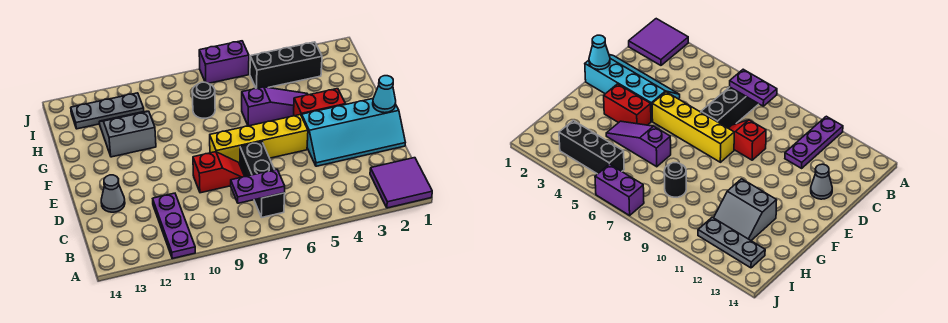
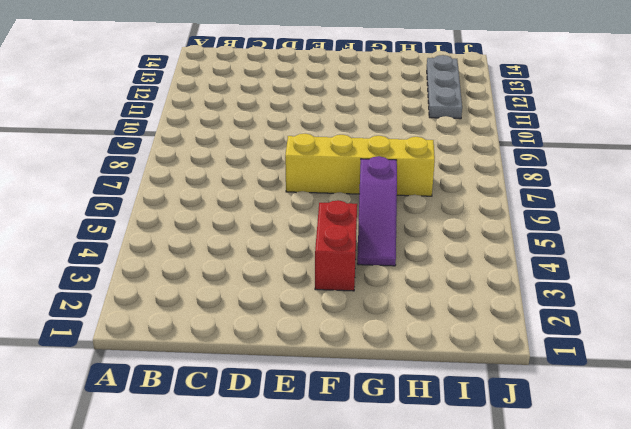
yellow 1x4 brick [285,134,435,196] -> yellow 1x4 brick turned to [210,115,308,164]
none -> purple 2x2 tile [370,158,432,208]
none -> purple 1x3 plate [153,193,195,259]
none -> black 1x3 brick [240,141,285,217]

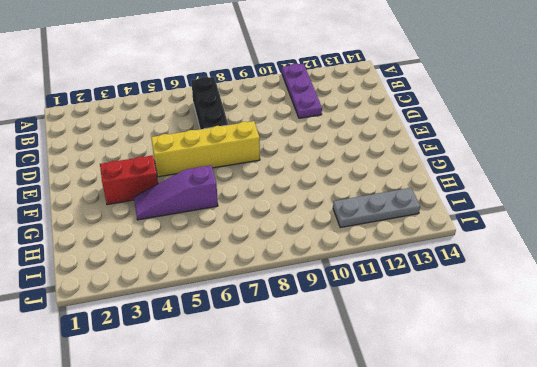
none -> purple 2x2 tile [370,158,432,208]
none -> cyan 2x4 slope [302,99,405,166]
none -> red 1x2 slope [193,152,245,193]

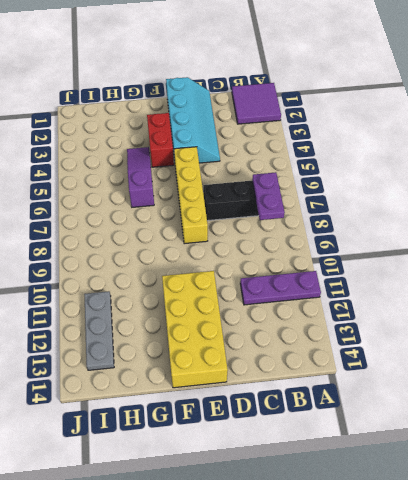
yellow 2x4 brick [162,271,228,388] -> none
none -> red 1x2 slope [193,152,245,193]
none -> grey 1x1 cone [101,175,125,212]
none -> grey 2x2 slope [99,111,156,157]

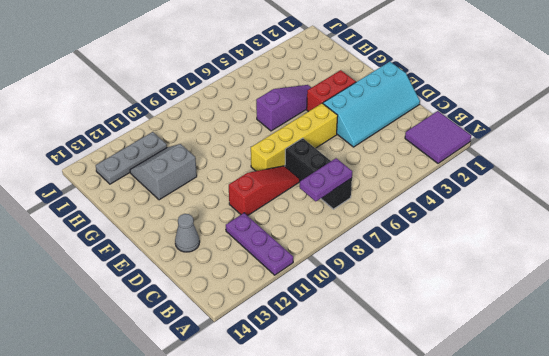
red 1x3 slope [229,166,300,216] -> red 1x2 slope [193,152,245,193]
none -> black 1x1 round brick [192,82,215,118]
none -> black 1x3 brick [250,42,322,89]
none -> purple 1x2 brick [199,41,249,83]

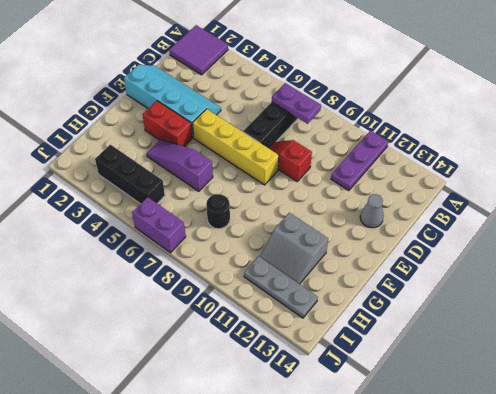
none -> cyan 1x1 cone [373,76,396,113]

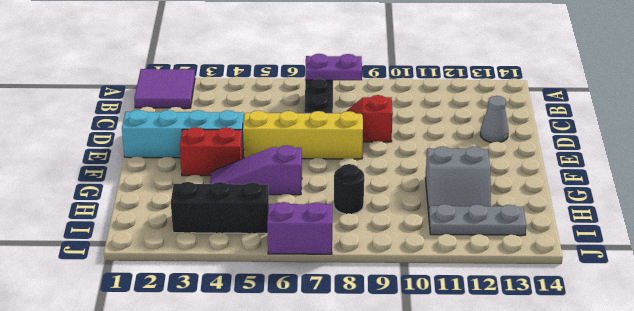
none -> purple 1x3 plate [153,193,195,259]
none -> cyan 1x1 cone [373,76,396,113]

